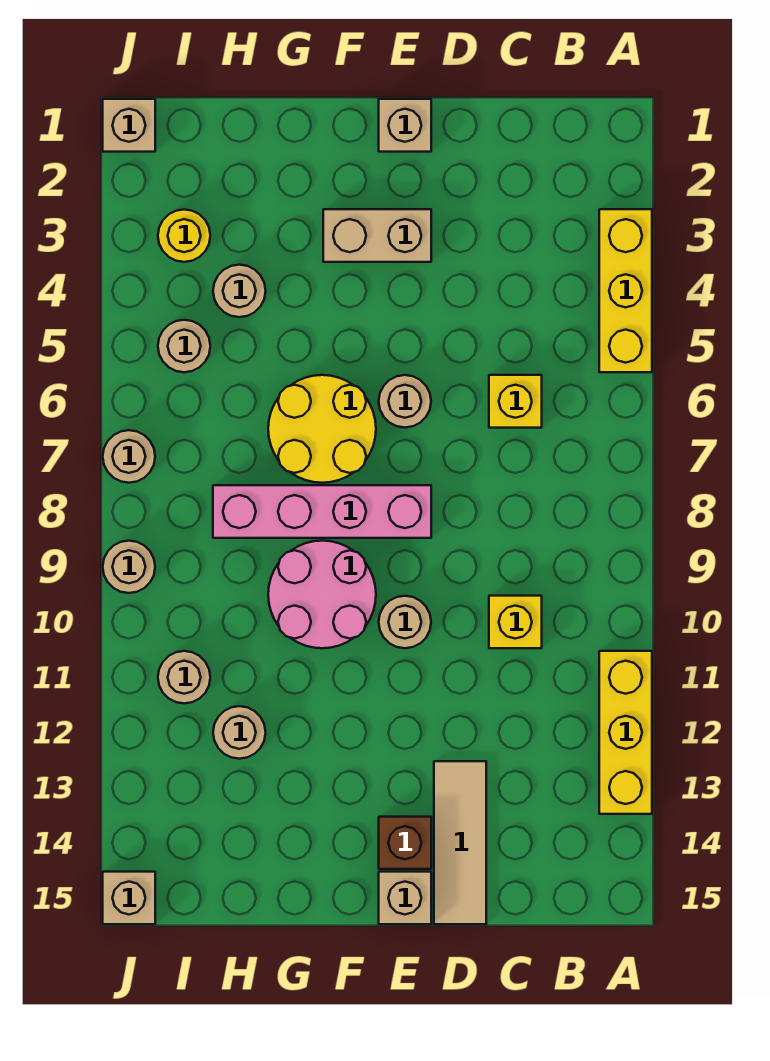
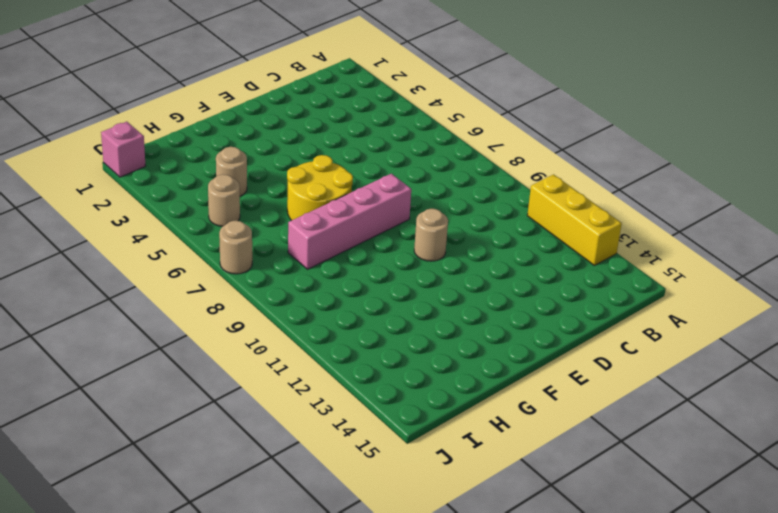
pink 1x1 brick [101,122,145,177] -> tan 1x1 brick [103,99,155,152]
none -> yellow 1x3 brick [599,209,652,372]
none -> yellow 1x1 brick [489,375,542,428]
none -> yellow 1x1 brick [489,596,542,648]

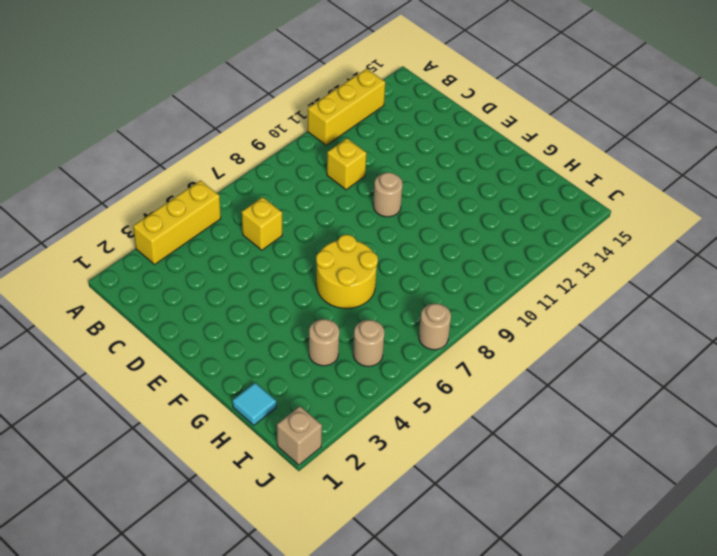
cyan 1x1 tile [233,383,276,425] -> none
none -> tan 1x3 tile [434,761,486,924]
none -> tan 1x1 brick [379,99,431,152]
none -> tan 1x2 brick [323,209,431,262]

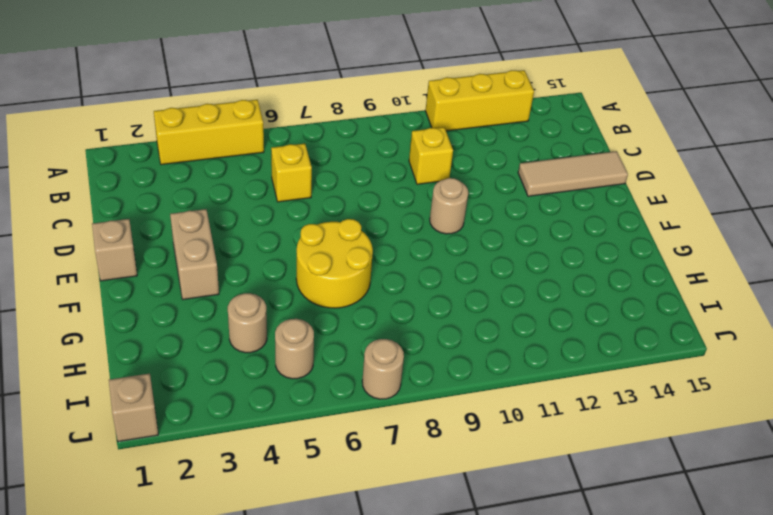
none -> tan 1x1 round brick [379,375,431,428]
none -> pink 1x4 brick [213,485,431,538]
none -> brown 1x1 brick [379,817,431,869]

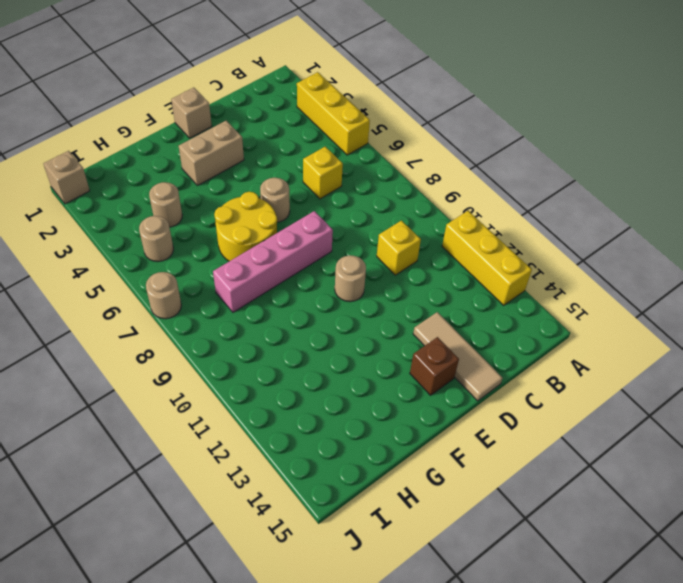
none -> tan 1x1 brick [379,872,431,924]
none -> pink 2x2 round brick [268,541,376,648]
none -> tan 1x1 round brick [213,706,266,759]

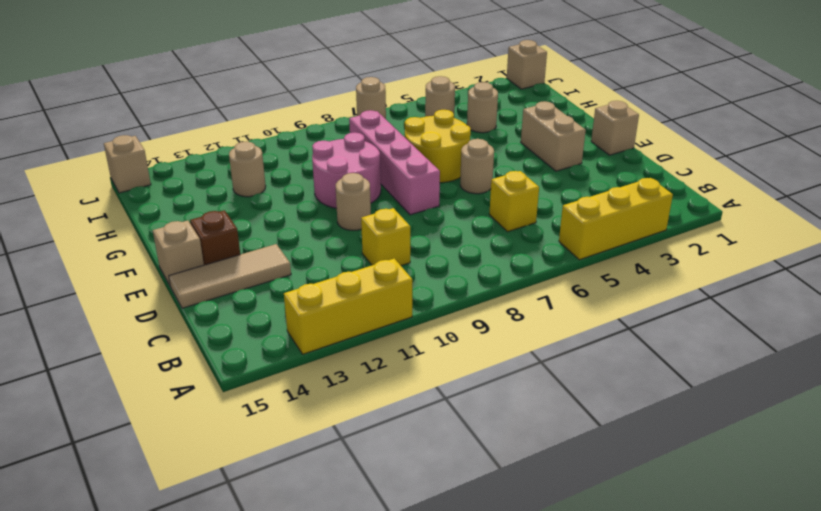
none -> yellow 1x1 round brick [158,210,210,262]
none -> tan 1x1 round brick [158,651,210,703]
none -> tan 1x1 round brick [103,541,155,593]

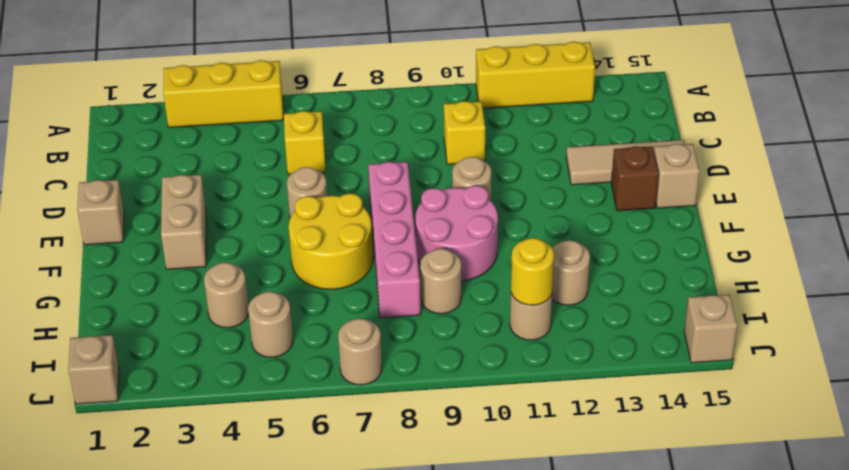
tan 1x1 round brick [420,249,461,314] -> tan 1x1 round brick moved to [103,541,155,593]
yellow 1x1 round brick [511,238,554,305] -> yellow 1x1 round brick moved to [158,210,210,262]

